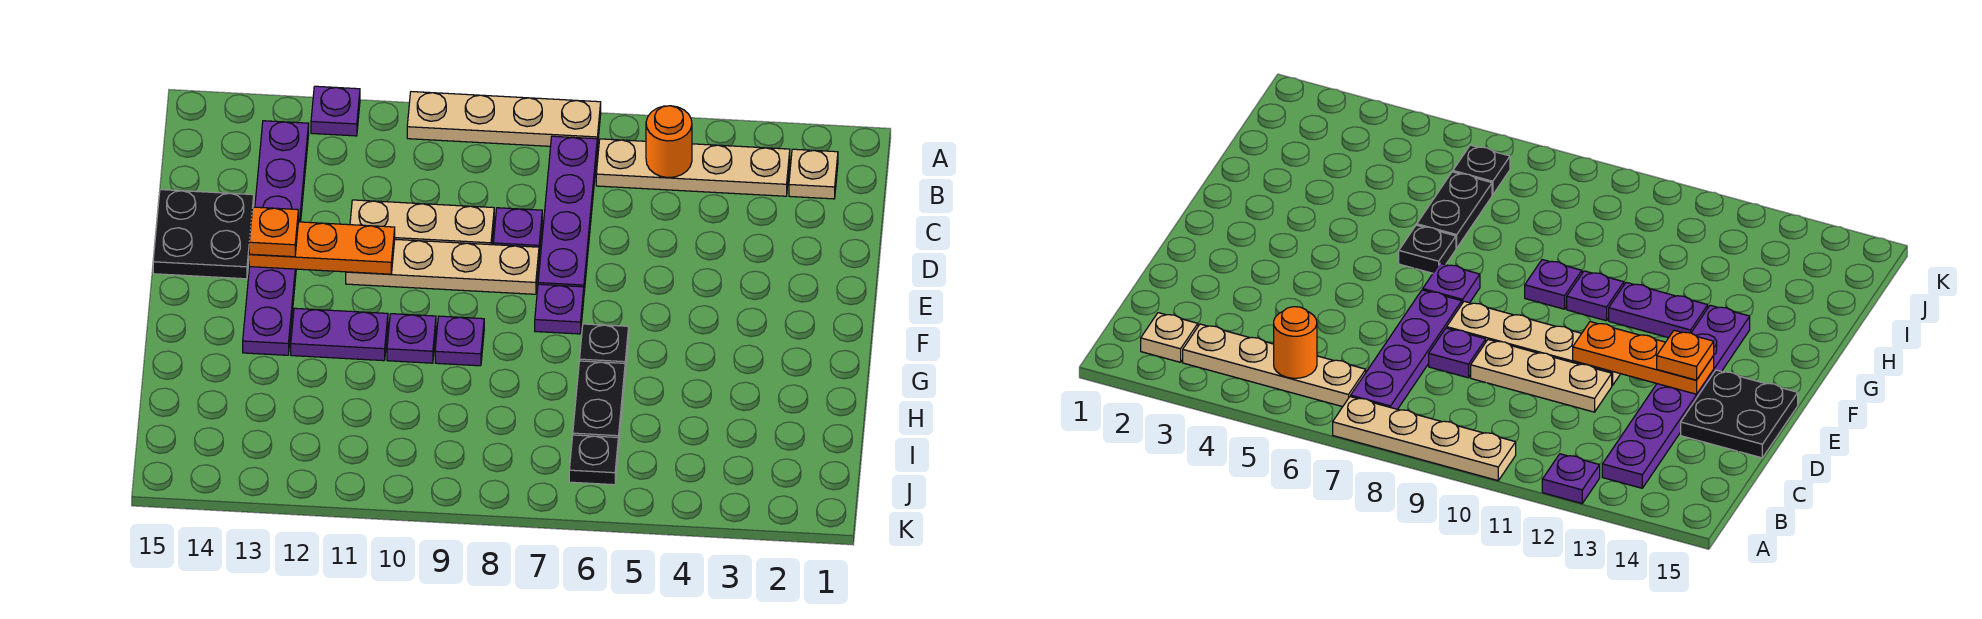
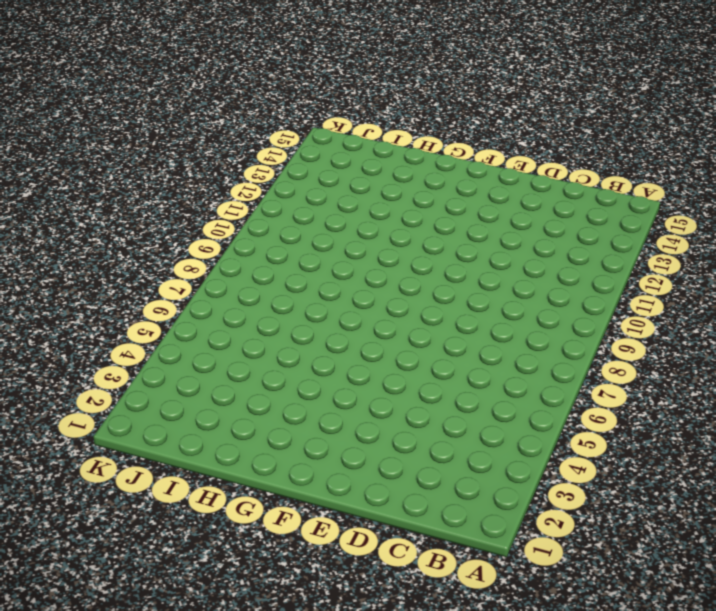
none -> tan 1x4 plate [407,92,601,148]
none -> purple 1x1 plate [311,86,360,136]
none -> tan 1x1 plate [789,149,838,199]

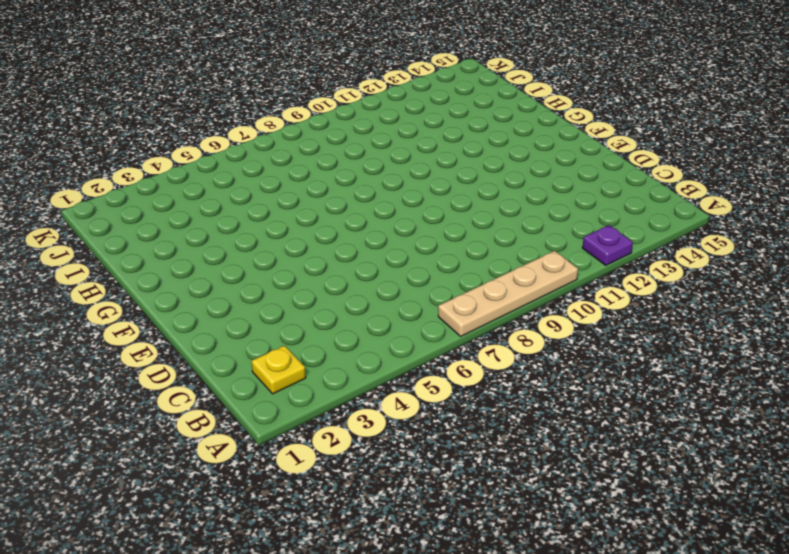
yellow 1x1 plate [252,346,306,394] -> tan 1x1 plate [789,149,838,199]
none -> tan 1x4 plate [596,139,790,196]
none -> purple 1x4 plate [538,136,597,291]
none -> purple 1x6 plate [243,121,309,355]

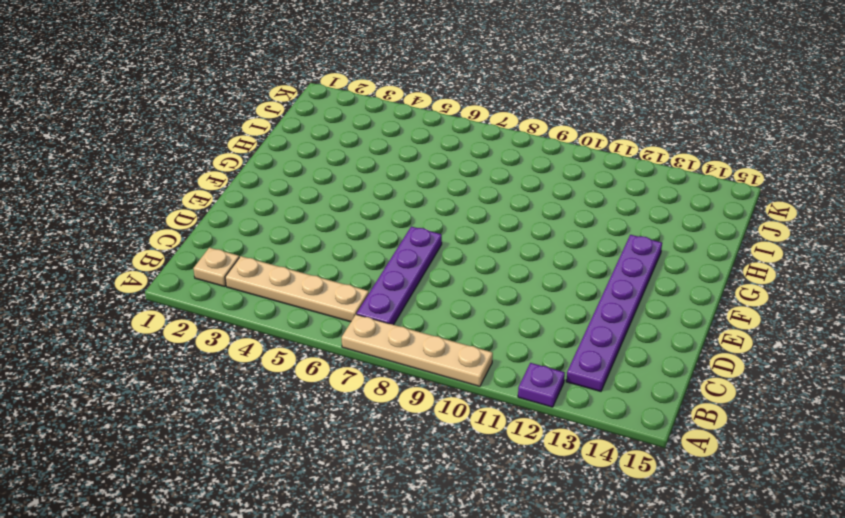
none -> purple 1x1 plate [493,208,542,254]
none -> tan 1x3 plate [350,200,494,245]
none -> black 2x2 plate [153,190,254,279]

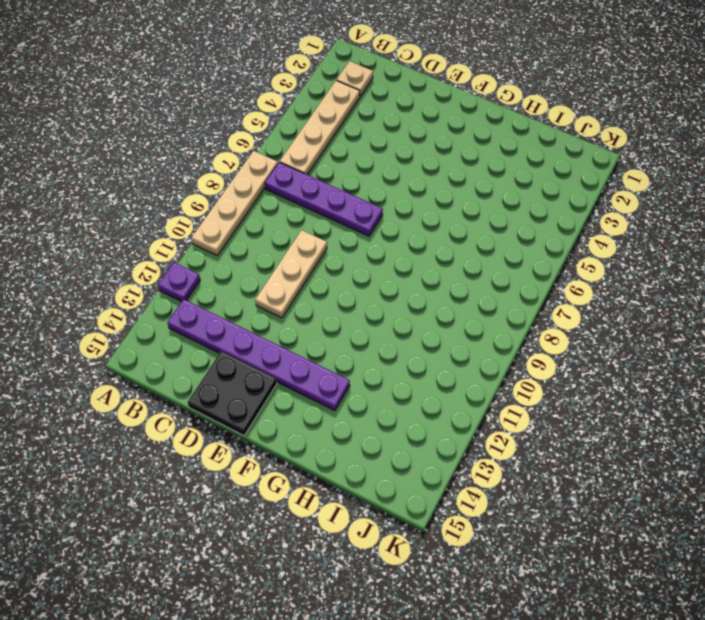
none -> purple 1x1 plate [493,208,542,254]
none -> tan 1x4 plate [346,239,539,294]
none -> purple 1x1 plate [535,284,584,334]

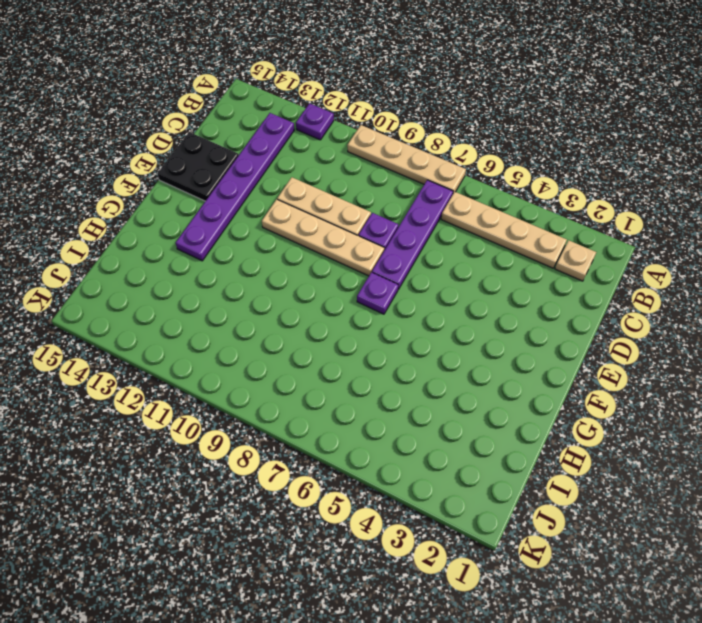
none -> black 1x1 plate [580,324,629,372]
none -> purple 1x1 plate [435,316,484,366]
none -> purple 1x1 plate [387,314,436,363]

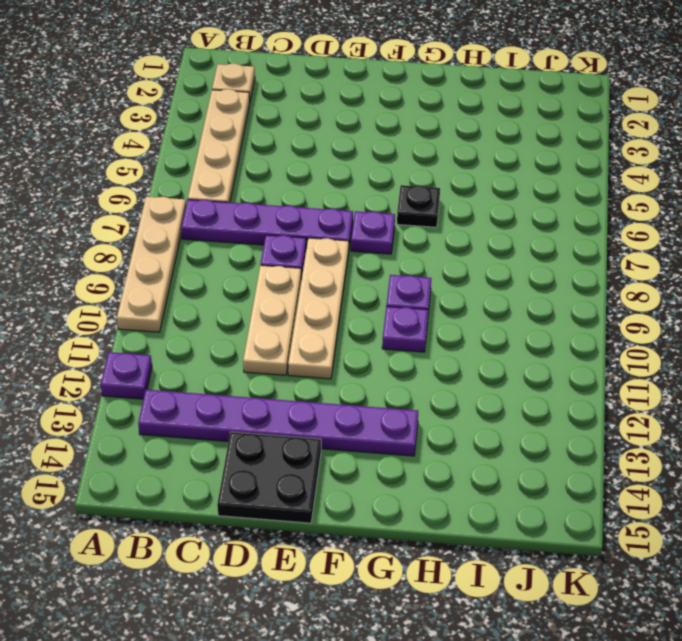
none -> purple 1x2 plate [291,308,388,361]
none -> black 1x2 plate [573,361,625,447]
none -> black 1x1 plate [569,435,618,485]

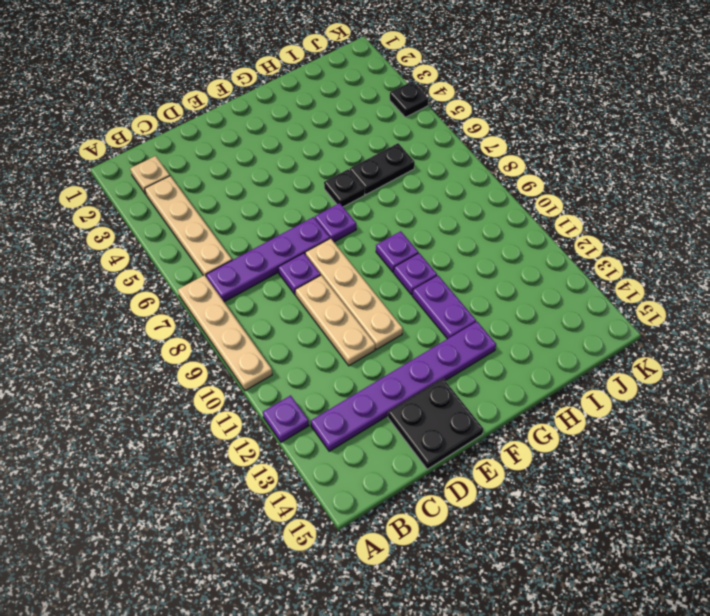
black 1x1 plate [390,81,428,117] -> black 1x1 plate moved to [569,435,618,485]
none -> orange 1x1 round brick [646,106,692,178]
none -> orange 1x3 plate [249,222,395,274]
none -> orange 1x1 plate [249,207,298,257]

